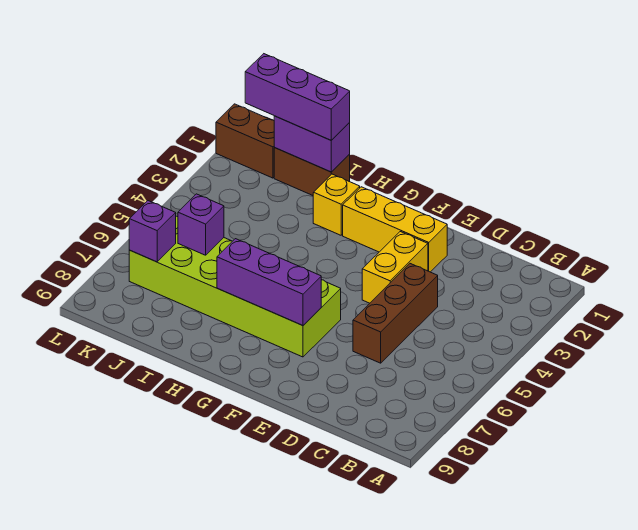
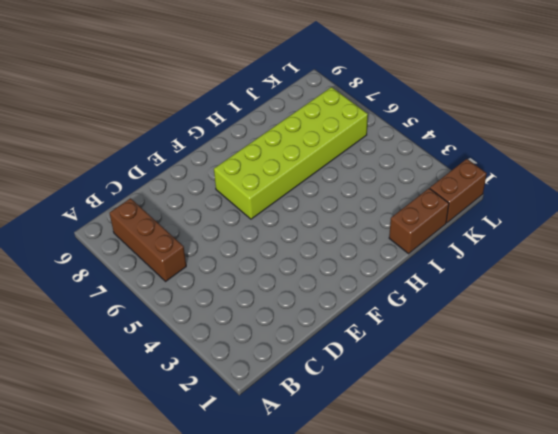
brown 1x3 brick [110,198,186,281] -> brown 1x3 brick moved to [353,264,438,363]
none -> yellow 1x3 brick [343,187,447,272]
none -> yellow 1x2 brick [362,232,428,303]
none -> yellow 1x1 brick [313,174,360,235]

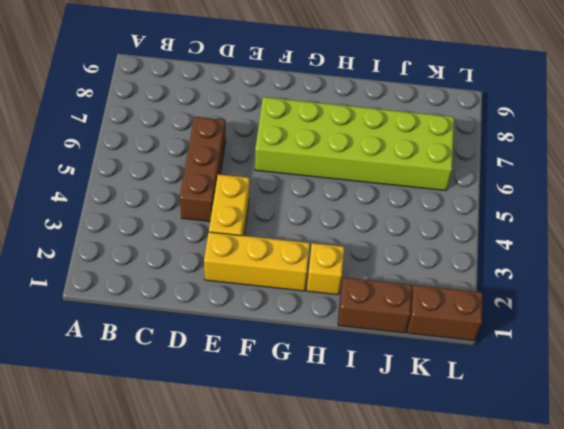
none -> purple 1x3 brick [217,239,321,326]
none -> purple 1x2 brick [274,116,350,172]
none -> purple 1x1 brick [178,194,224,255]

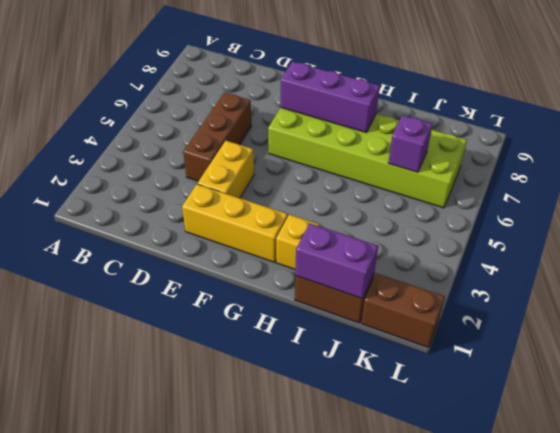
none -> purple 1x1 brick [129,201,176,262]
none -> purple 1x3 brick [245,54,350,140]

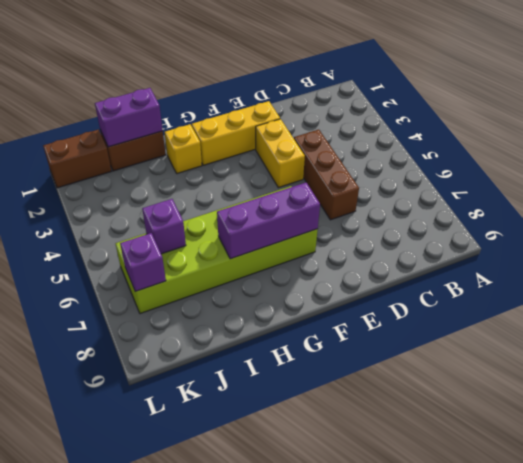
none -> purple 1x3 brick [245,54,350,140]

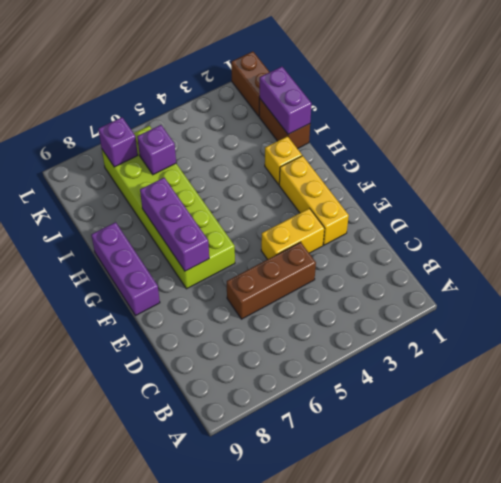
purple 1x3 brick [91,222,160,316] -> purple 1x3 brick moved to [245,54,350,140]

